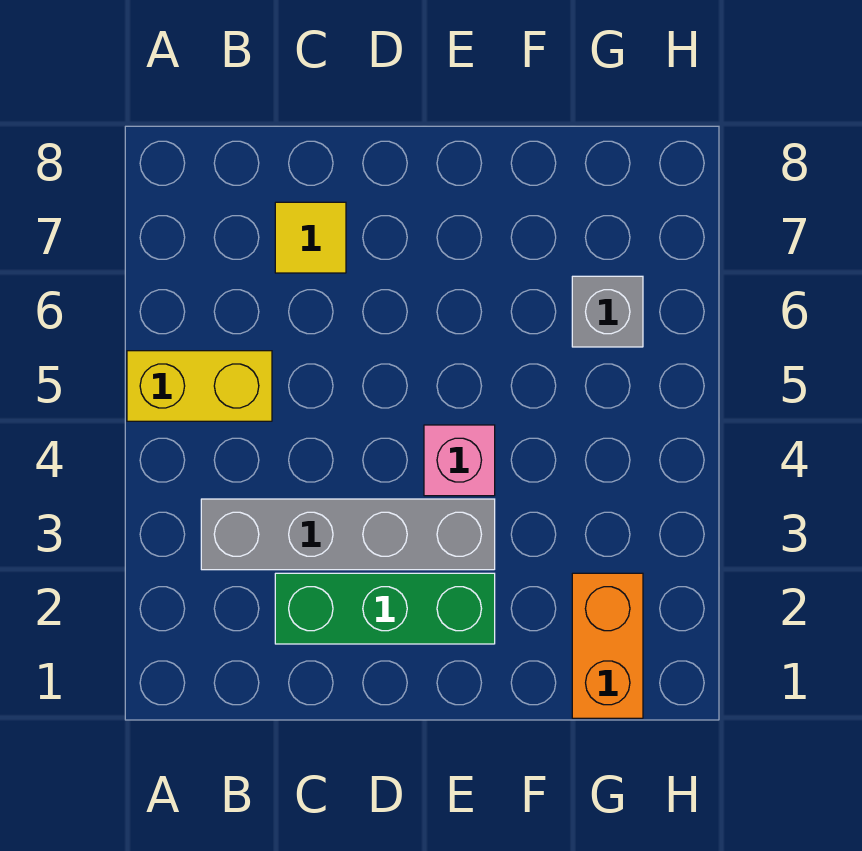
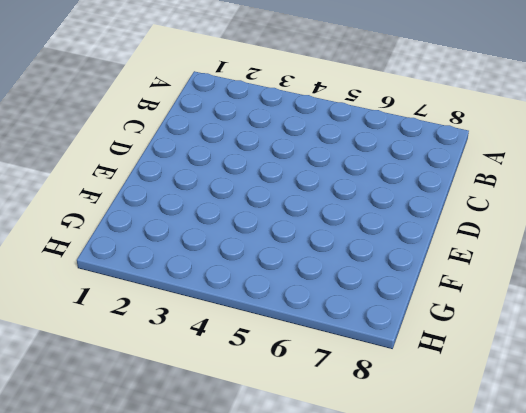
none -> yellow 1x2 brick [127,351,272,421]
none -> grey 1x4 brick [201,499,495,570]

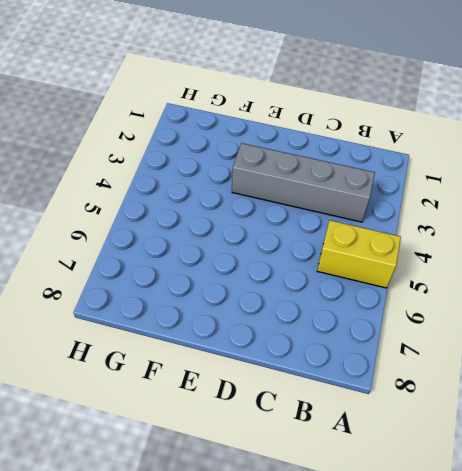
none -> green 1x3 brick [275,573,495,644]
none -> yellow 1x1 tile [275,202,346,273]

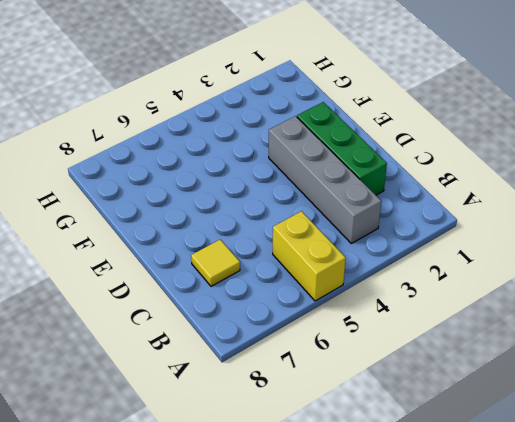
none -> pink 1x1 brick [424,425,495,496]
none -> orange 1x2 brick [572,573,643,718]

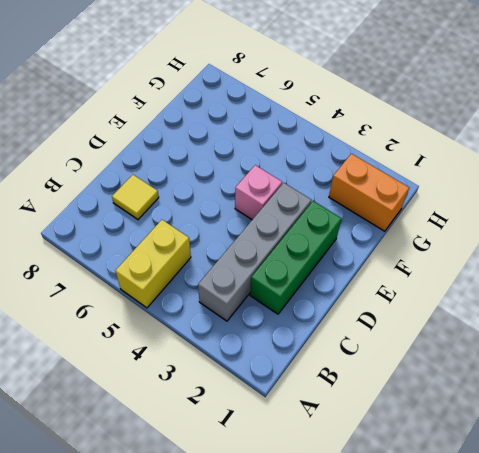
none -> grey 1x1 brick [572,276,643,347]

